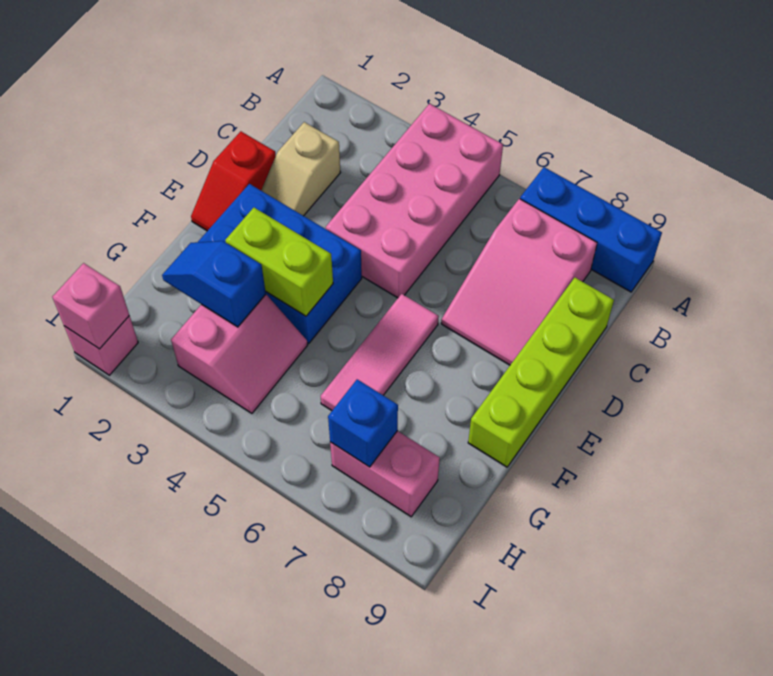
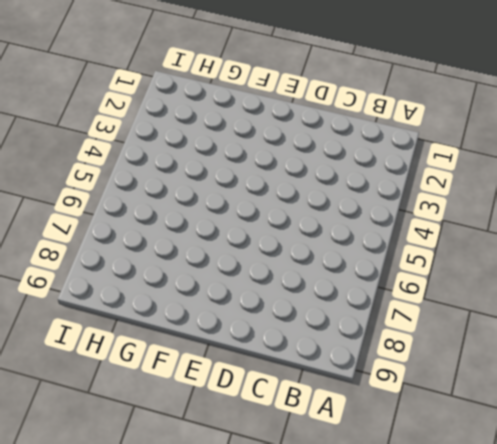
none -> pink 2x4 brick [326,104,503,298]
none -> blue 1x3 brick [520,167,662,292]
none -> pink 2x3 slope [441,199,597,365]

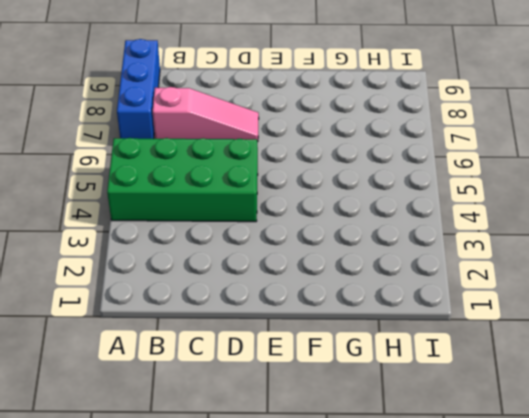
green 2x4 brick [107,138,258,222] -> pink 2x4 brick [326,104,503,298]
pink 1x3 slope [153,87,259,142] -> pink 2x3 slope [441,199,597,365]
none -> tan 1x2 slope [261,122,340,216]
none -> lime 1x4 brick [468,278,614,467]
none -> red 1x2 slope [191,131,276,231]

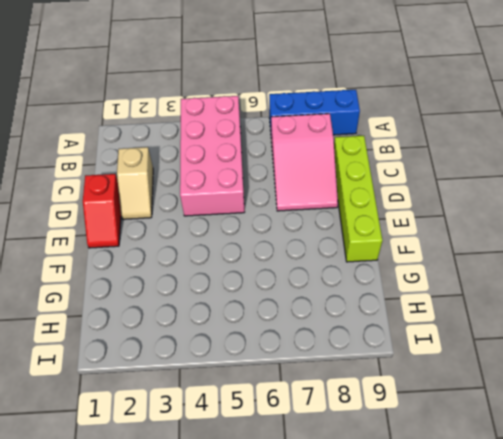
none -> blue 2x3 brick [198,184,362,343]
none -> pink 1x3 tile [321,294,439,411]
none -> pink 2x2 slope [171,294,307,413]

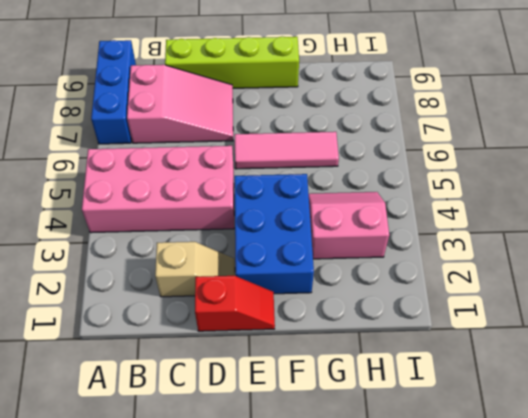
none -> pink 1x2 brick [330,431,440,517]
none -> pink 1x1 brick [64,316,138,375]
none -> lime 1x2 brick [225,208,333,316]

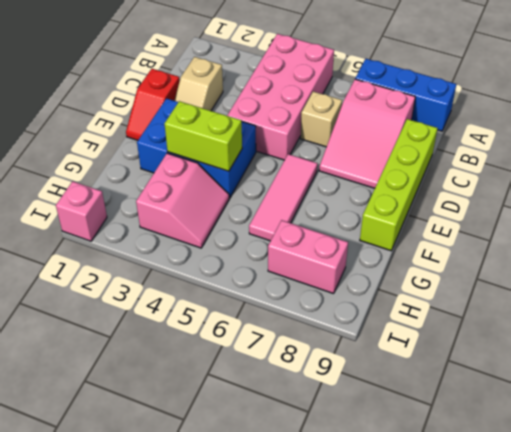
tan 1x1 brick [300,92,342,147] -> none
none -> blue 1x2 slope [162,241,266,327]
none -> blue 1x1 brick [328,379,398,467]
none -> pink 1x1 brick [52,263,129,349]

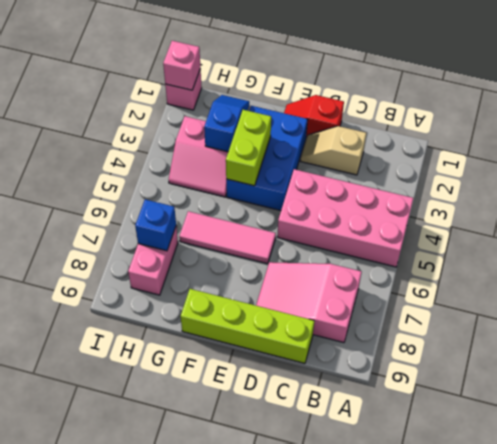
none -> blue 1x3 brick [520,167,662,292]

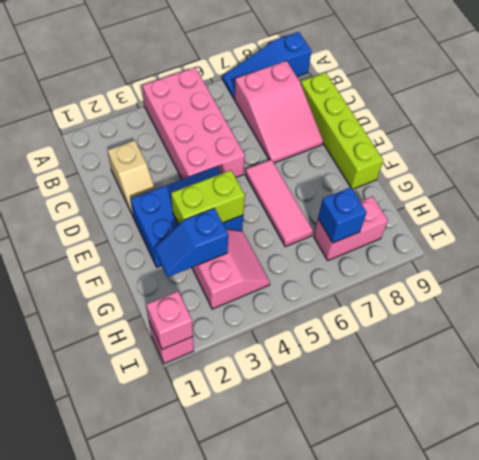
blue 1x3 slope [223,32,311,99] -> blue 1x3 brick [520,167,662,292]
none -> red 1x2 slope [191,131,276,231]

